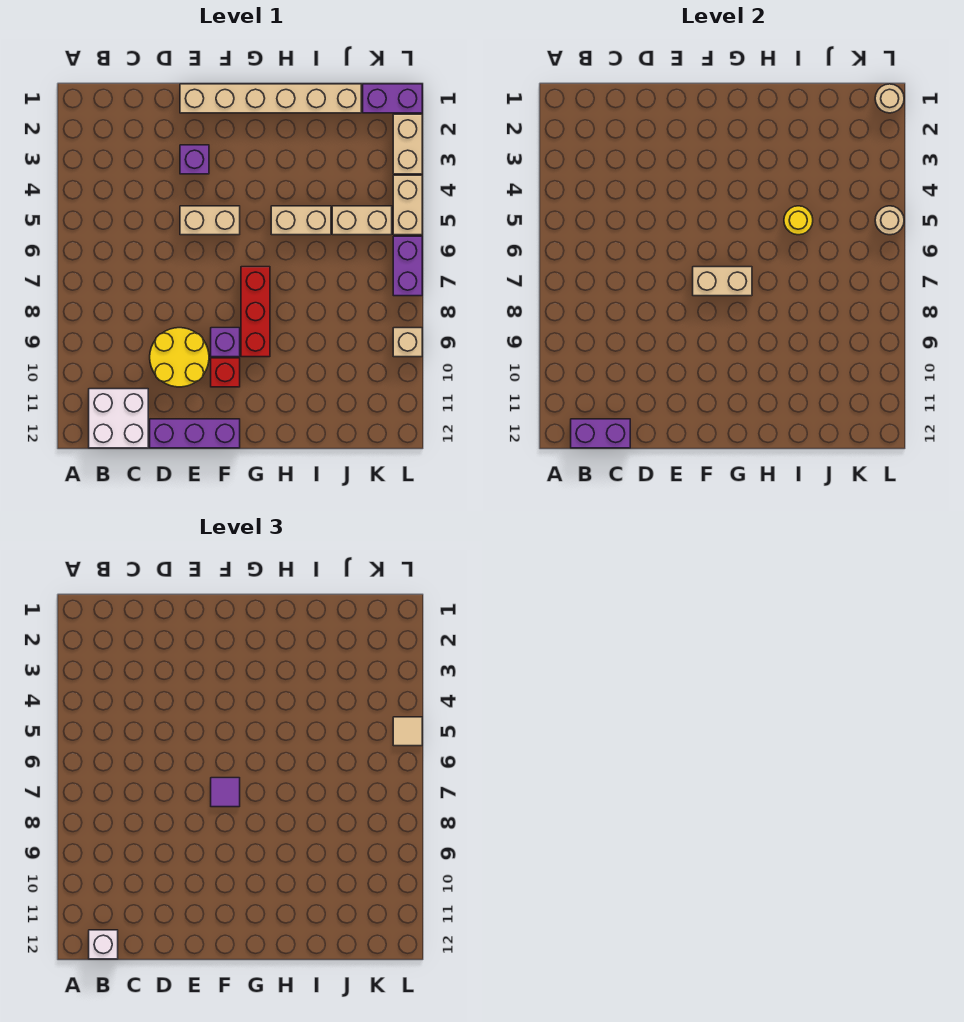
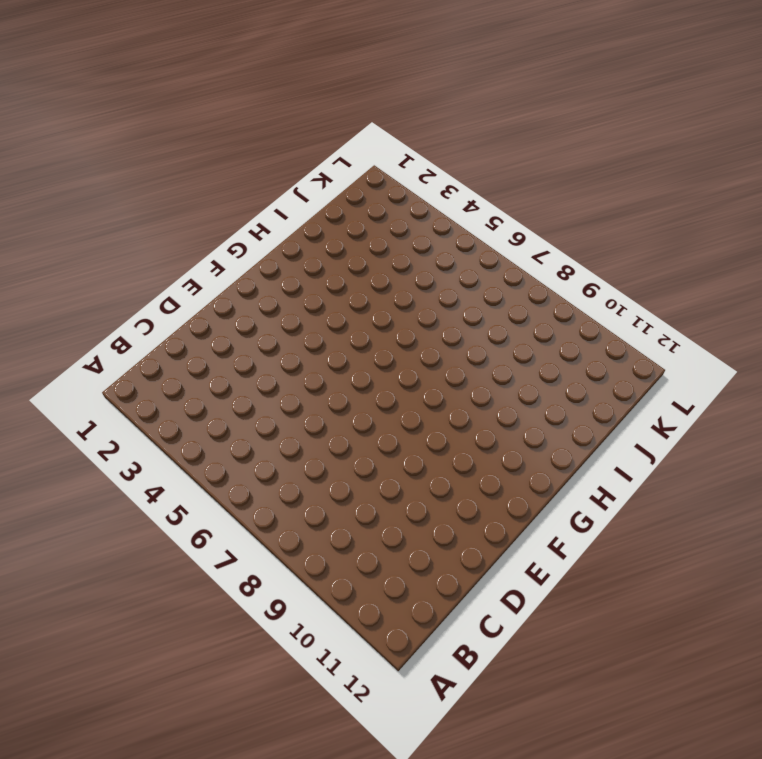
none -> white 2x2 brick [89,389,148,448]
none -> yellow 2x2 round brick [150,328,209,387]
none -> purple 1x3 brick [150,419,240,448]

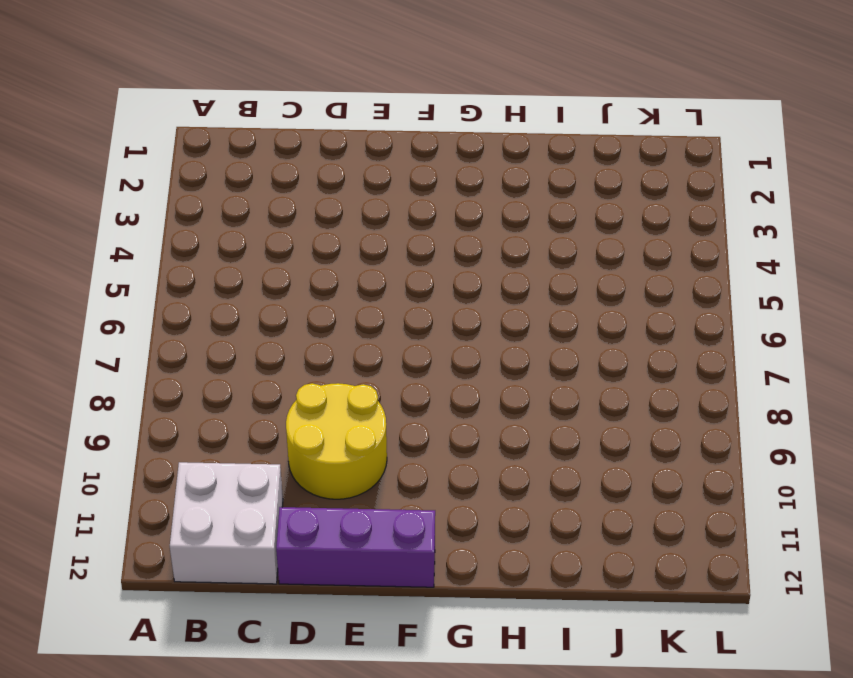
none -> tan 1x6 brick [180,84,361,113]
none -> purple 1x1 brick [180,145,209,174]
none -> tan 1x2 brick [180,206,240,235]

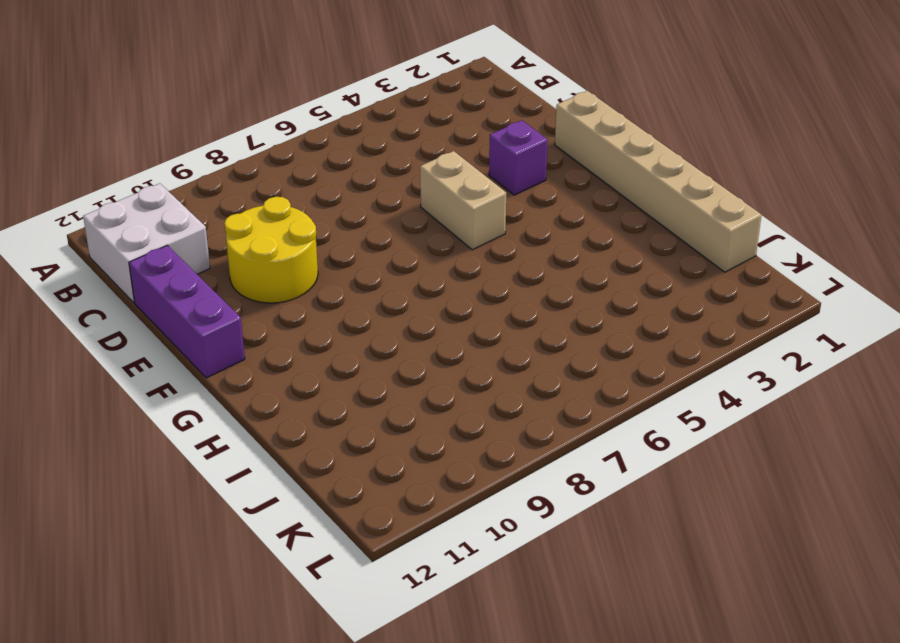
none -> purple 1x1 brick [211,328,240,357]
none -> red 1x1 brick [211,358,240,387]
none -> red 1x3 brick [241,267,270,357]

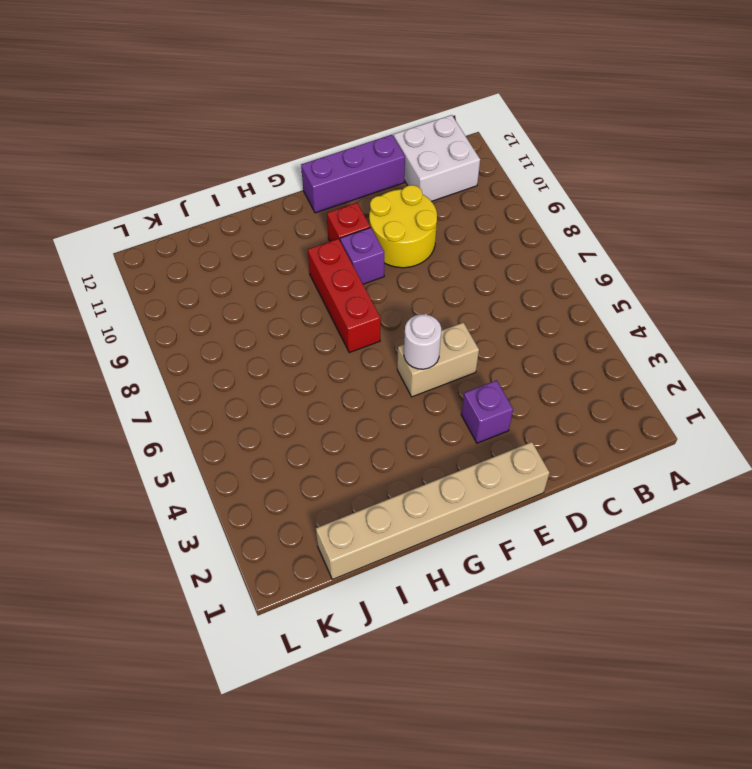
white 1x1 round brick [404,314,441,369] -> none
none -> tan 1x2 brick [271,206,331,235]
none -> tan 1x2 brick [332,206,392,235]
none -> purple 1x2 brick [363,84,422,113]

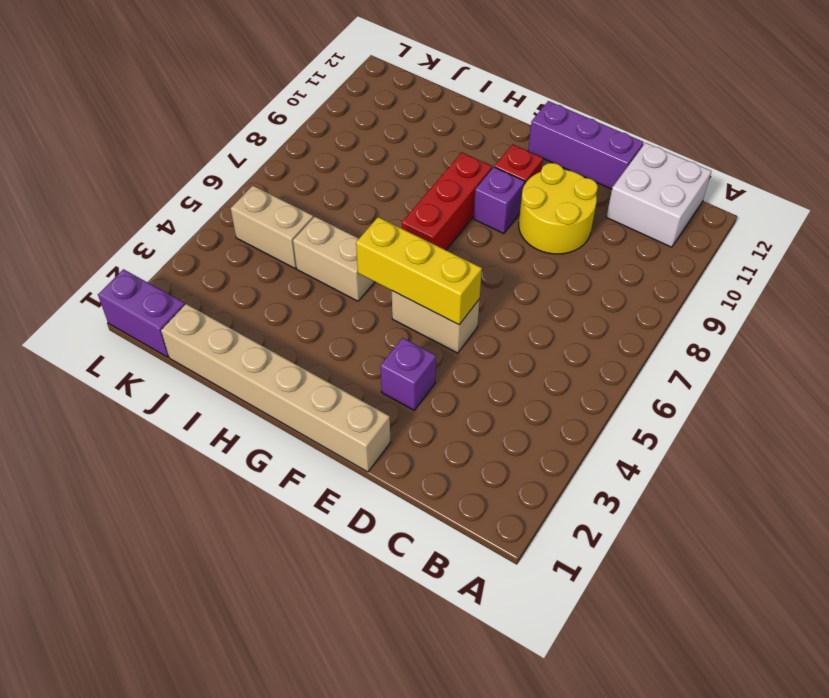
yellow 1x3 brick [356,217,482,325] -> none
none -> tan 1x2 brick [393,114,422,174]
none -> tan 1x2 brick [393,175,422,235]
none -> purple 1x2 brick [393,236,422,296]

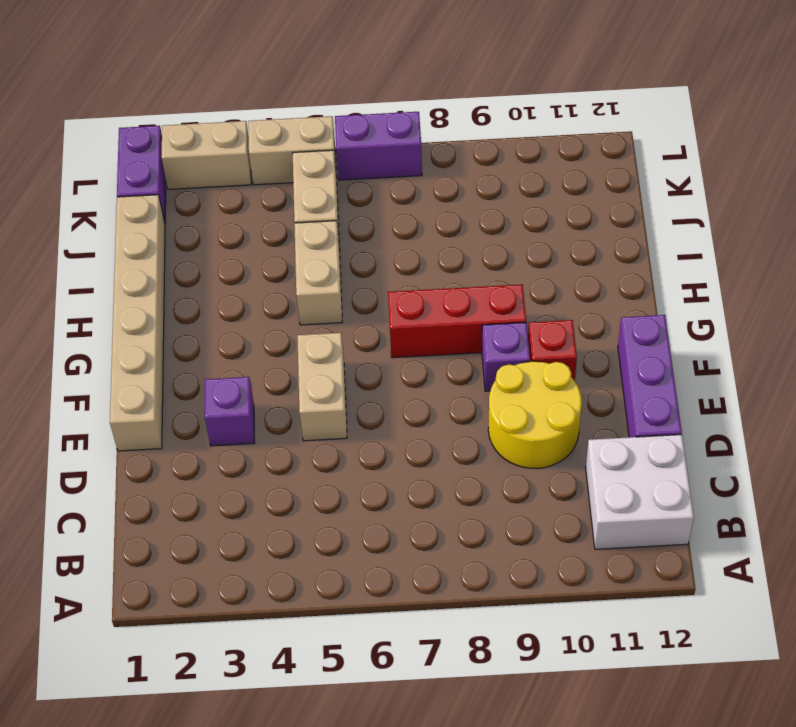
none -> tan 1x1 brick [393,328,422,357]
none -> purple 1x2 brick [571,419,630,448]
none -> tan 1x2 brick [693,267,752,296]

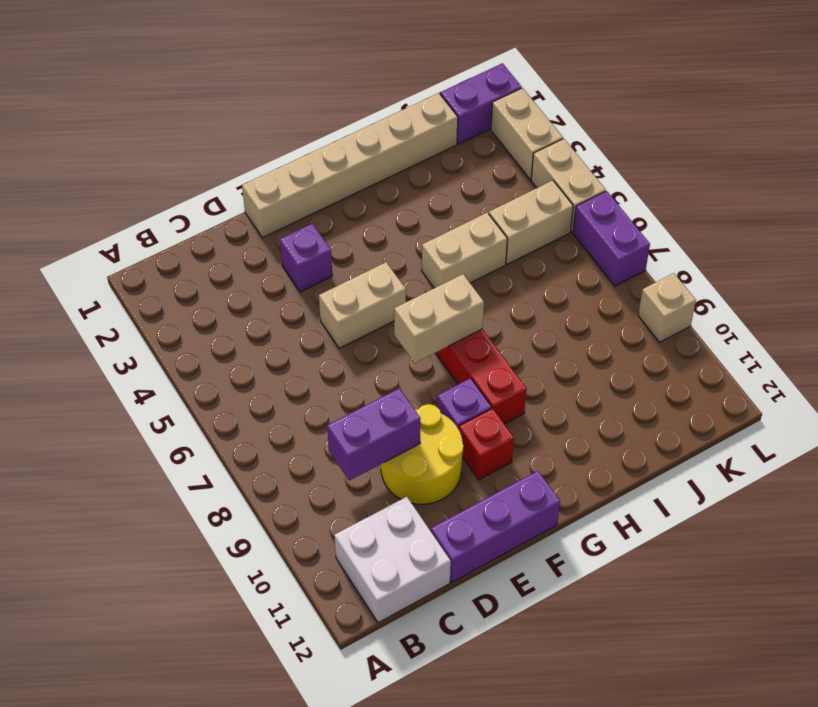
purple 1x2 brick [327,388,421,481] -> purple 1x2 brick moved to [571,419,630,448]
none -> yellow 1x1 round brick [784,206,813,235]
none -> tan 1x1 round brick [875,84,904,113]
none -> tan 1x1 round brick [875,206,904,235]

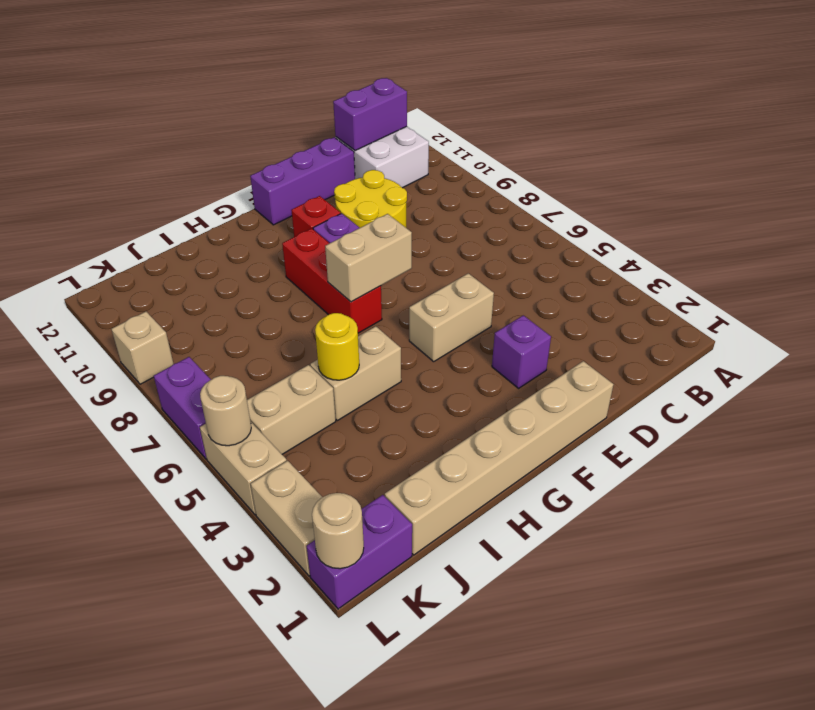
none -> white 1x1 brick [89,930,118,959]
none -> purple 1x1 tile [211,778,240,807]
none -> tan 1x1 tile [393,717,422,746]

